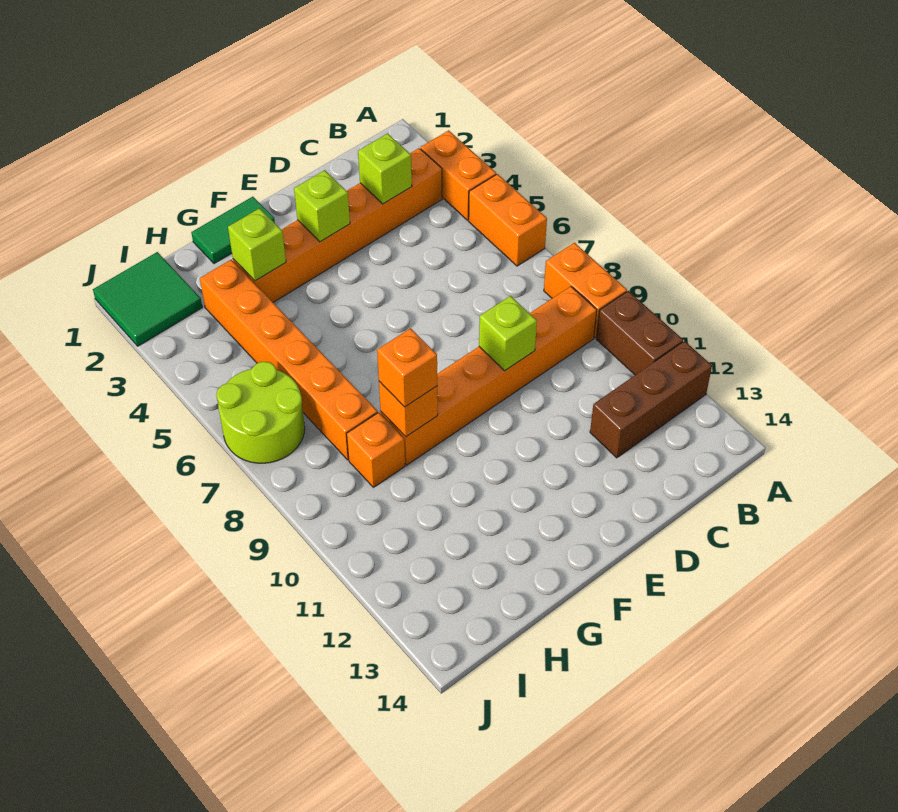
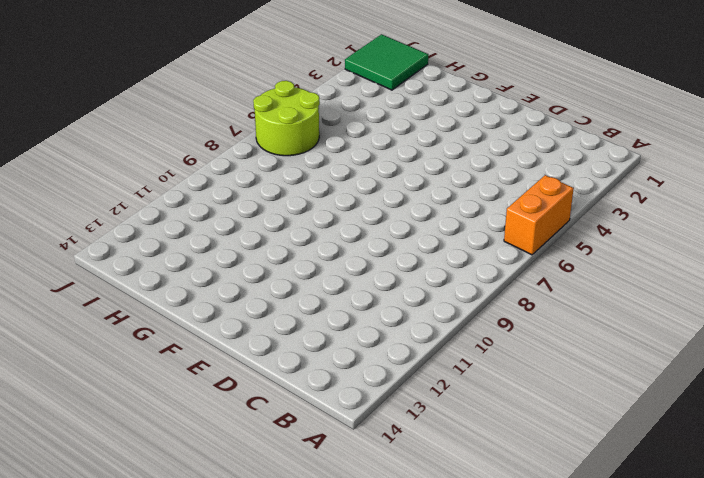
none -> orange 1x2 brick [421,130,496,220]
none -> orange 1x2 brick [544,243,627,338]
none -> brown 1x2 brick [596,291,683,375]

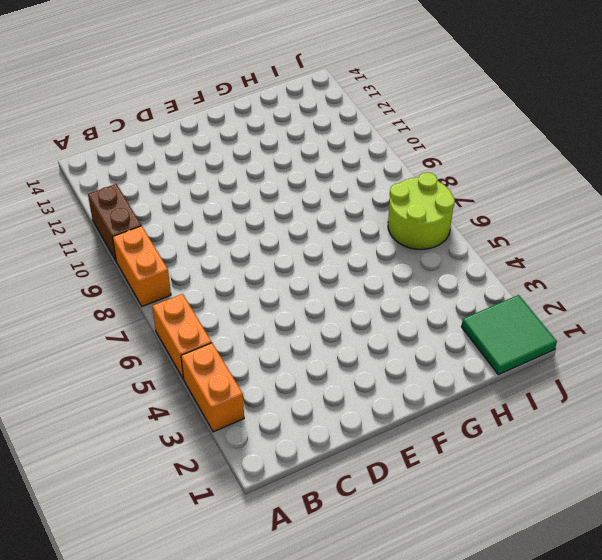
none -> brown 1x3 brick [590,341,712,458]
none -> orange 1x6 brick [233,148,442,302]
none -> orange 1x6 brick [381,286,597,465]

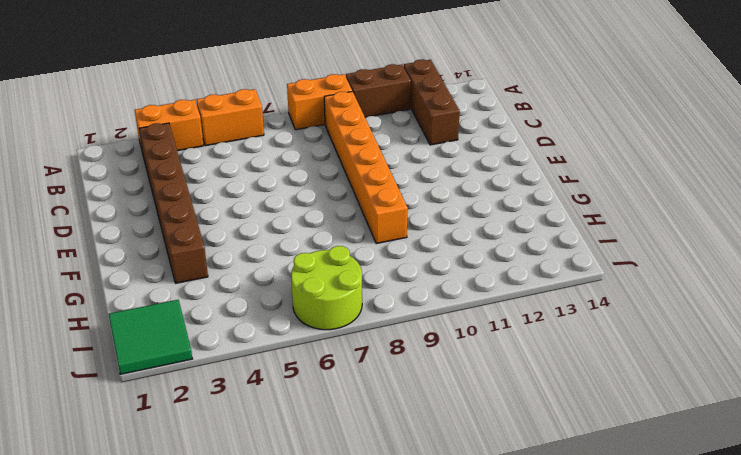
brown 1x6 brick [139,123,208,283] -> orange 1x6 brick [233,148,442,302]
none -> green 1x2 tile [191,197,275,264]
none -> orange 1x6 brick [200,260,378,460]
none -> orange 1x1 brick [347,412,405,487]

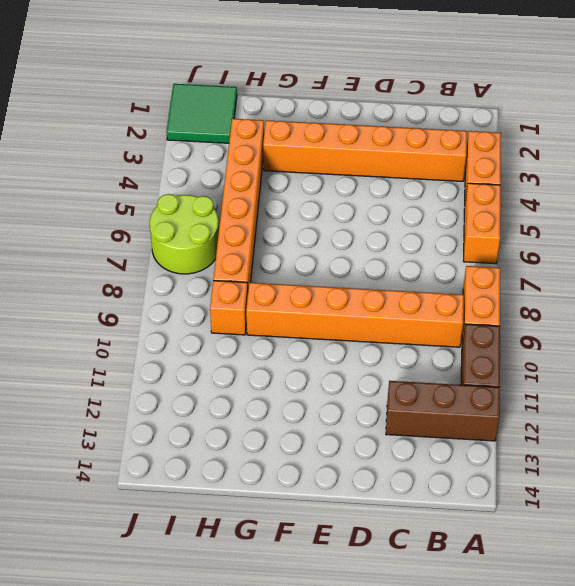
none -> green 1x2 tile [191,197,275,264]
none -> lime 1x1 brick [358,133,412,204]
none -> lime 1x1 brick [479,296,537,371]

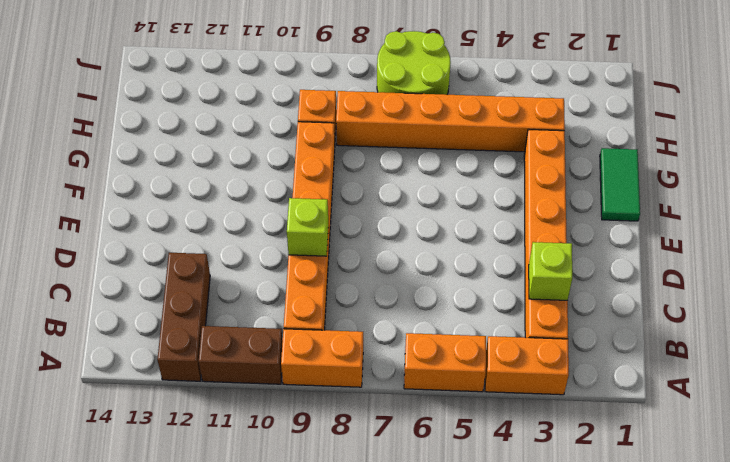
none -> green 2x2 tile [93,252,202,346]
none -> lime 1x1 brick [294,170,350,242]
none -> lime 1x1 brick [228,208,286,281]

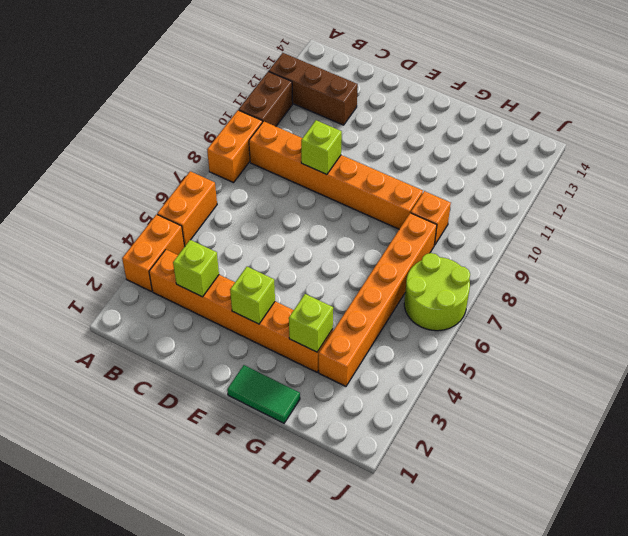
none -> green 2x2 tile [93,252,202,346]
none -> orange 1x1 brick [379,381,438,437]
none -> orange 1x1 brick [377,328,437,407]

